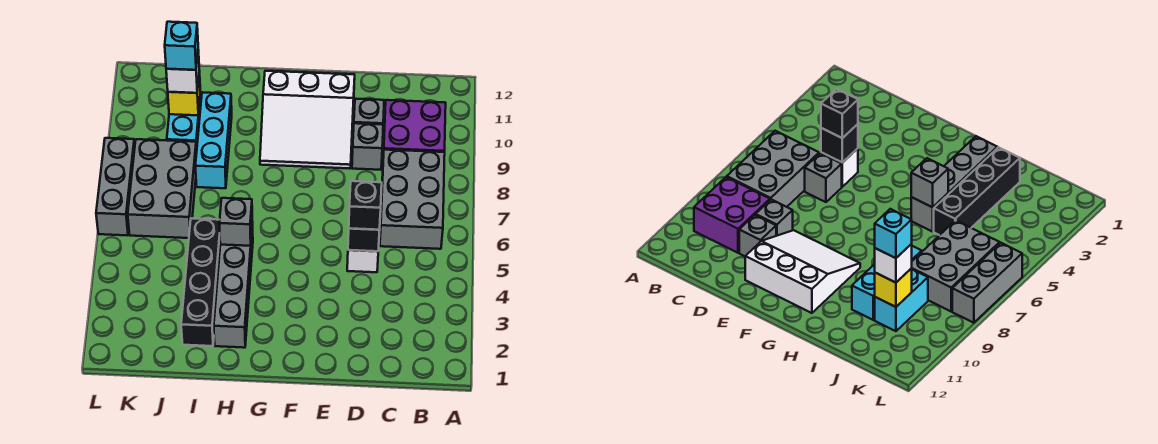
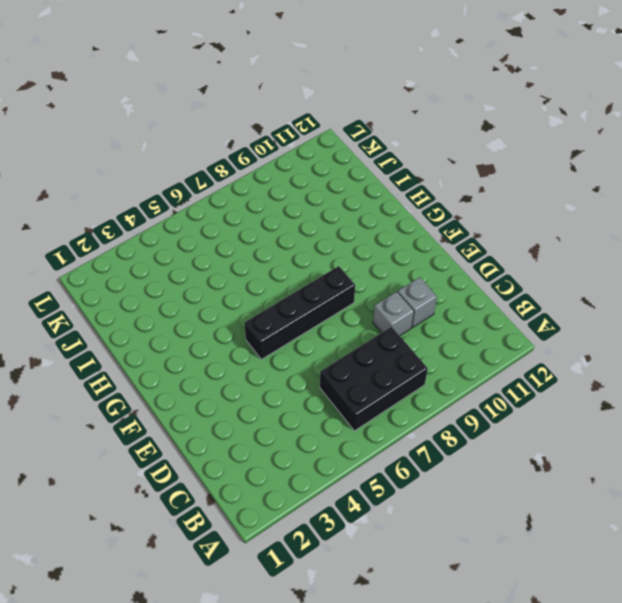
black 2x3 brick [320,327,428,431] -> grey 2x3 brick [380,150,445,249]
black 1x4 brick [244,266,355,359] -> black 1x4 brick moved to [181,218,220,346]
none -> purple 2x2 brick [383,100,446,155]
none -> white 1x1 brick [347,250,378,272]
none -> grey 1x1 brick [805,153,842,202]

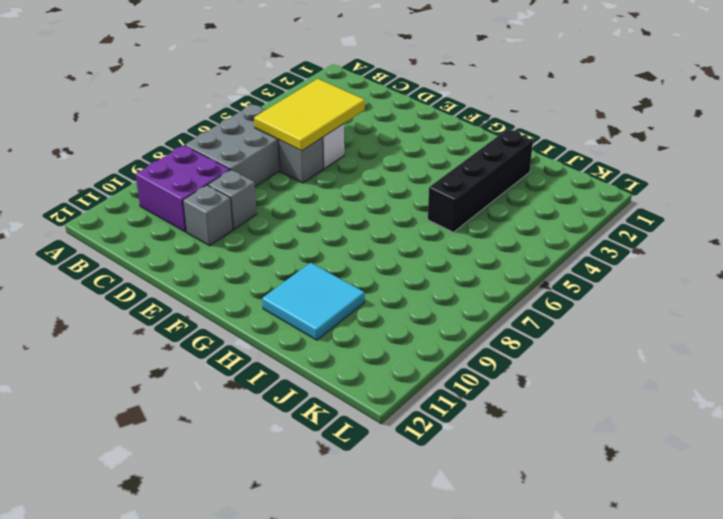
yellow 2x3 tile [254,79,365,151] -> black 1x1 brick [348,228,380,251]
cyan 2x2 tile [262,263,365,340] -> cyan 1x3 brick [195,92,232,188]
none -> white 3x3 slope [260,71,355,169]
none -> grey 1x4 brick [214,222,253,348]
none -> grey 2x3 brick [128,139,197,238]

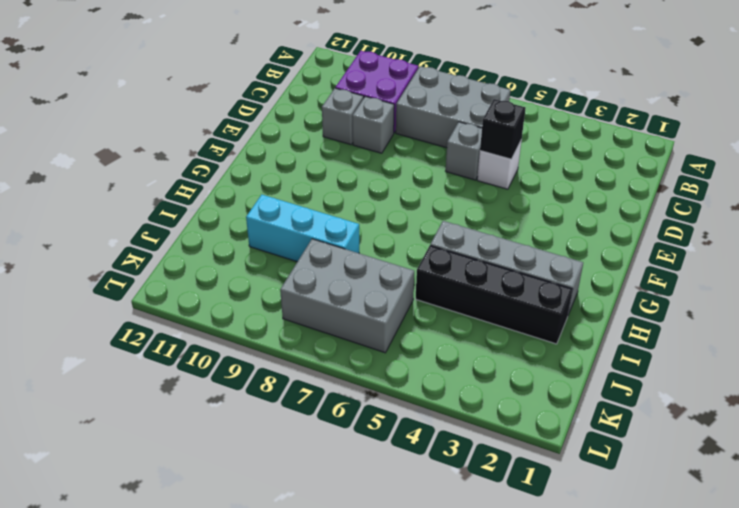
none -> white 3x3 slope [260,71,355,169]
none -> cyan 1x2 brick [167,93,201,149]
none -> grey 1x3 brick [96,138,135,235]

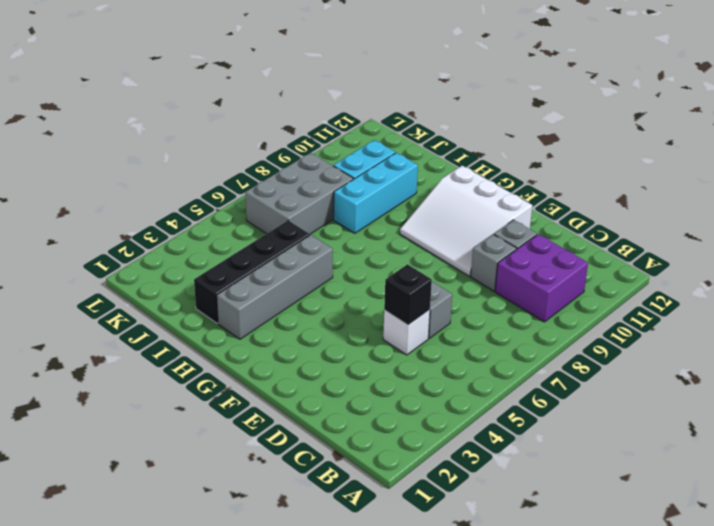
none -> grey 2x3 brick [380,150,445,249]
none -> grey 1x3 brick [96,138,135,235]
none -> grey 1x1 brick [219,198,252,246]

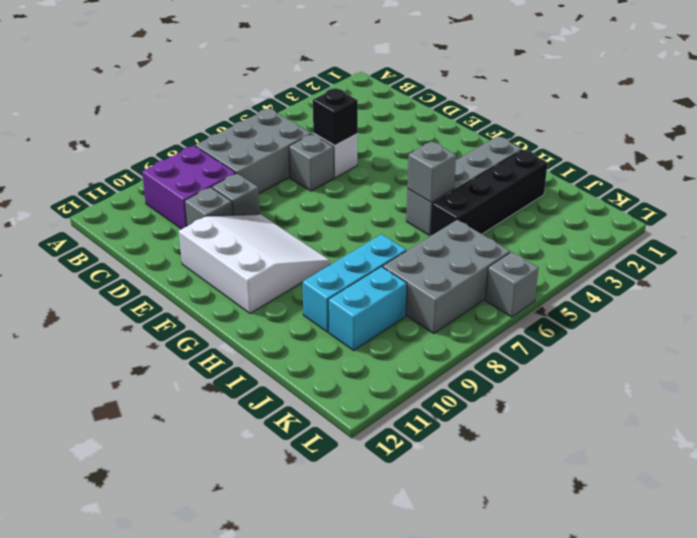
grey 1x1 brick [485,252,539,317] -> grey 1x3 brick [96,138,135,235]
none -> yellow 1x1 brick [168,71,201,115]
none -> black 1x1 brick [349,181,382,230]
none -> white 1x1 brick [166,50,199,93]

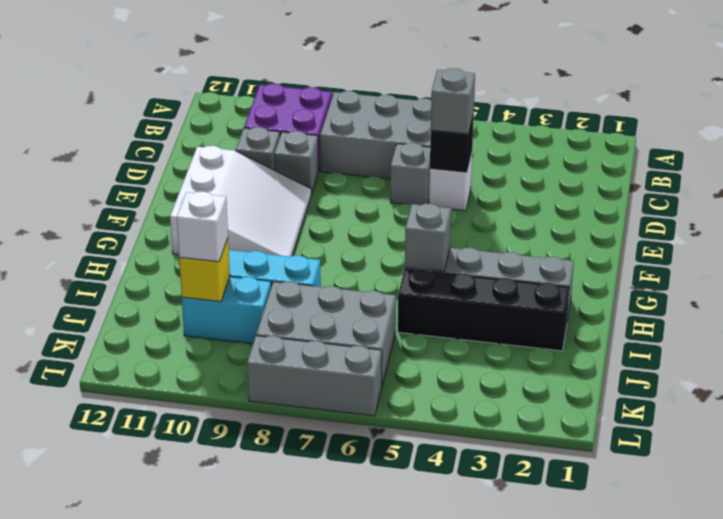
grey 1x1 brick [431,68,475,134] -> black 1x1 brick [349,181,382,230]
none -> cyan 1x1 brick [165,22,198,70]

